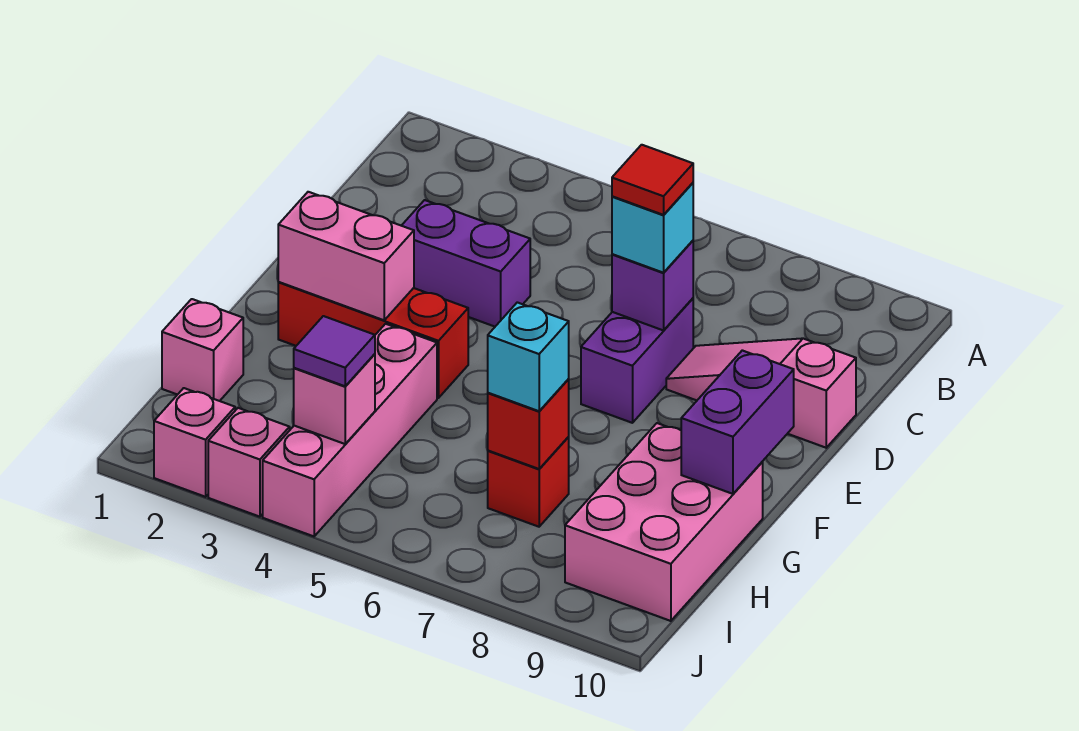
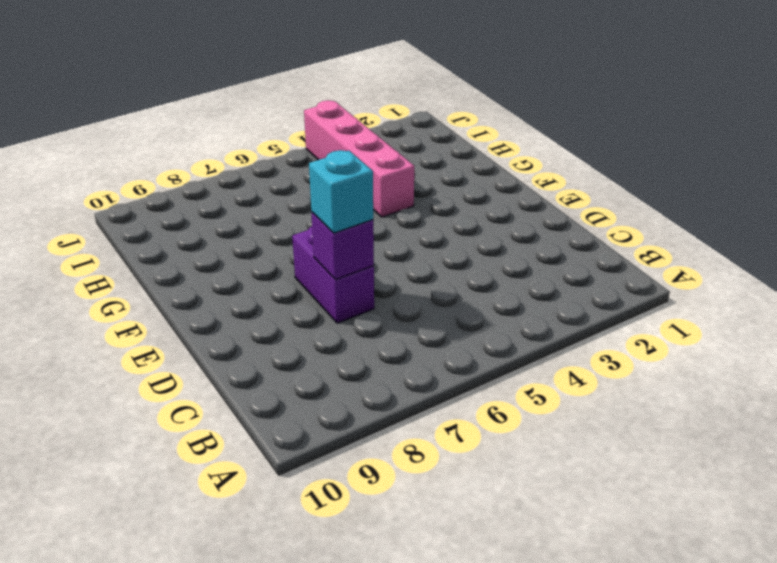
none -> purple 1x2 brick [402,200,530,327]
none -> pink 1x3 slope [666,338,856,448]
none -> red 1x3 brick [278,282,468,398]

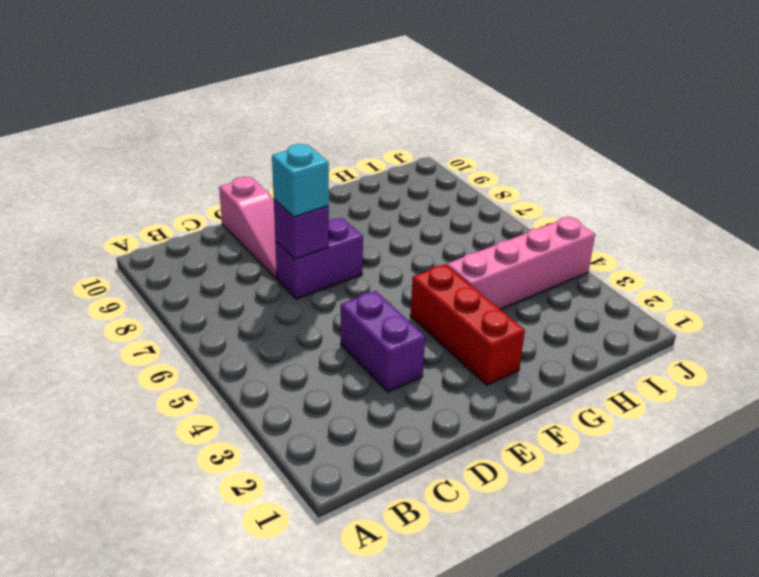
none -> pink 2x3 brick [565,423,763,621]
none -> pink 1x1 brick [162,299,243,401]
none -> red 1x1 brick [488,437,569,527]

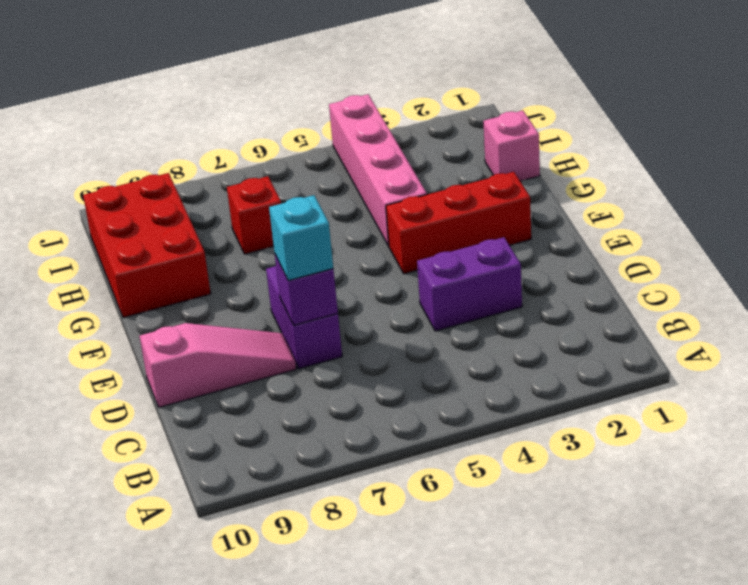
red 2x3 brick [83,173,211,318] -> pink 2x3 brick [565,423,763,621]
none -> pink 1x1 brick [154,388,235,497]
none -> pink 1x1 brick [208,408,290,517]
none -> pink 1x2 brick [278,192,414,320]

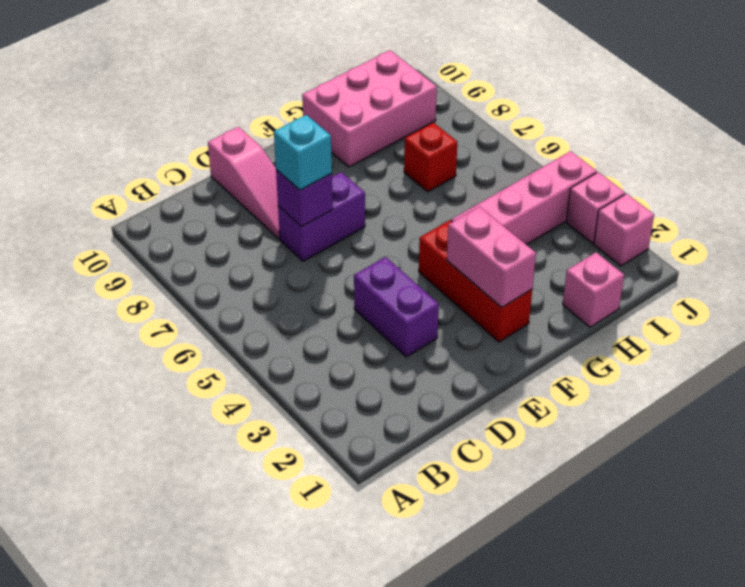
none -> purple 1x2 brick [681,350,794,494]
none -> red 1x1 brick [488,379,569,469]
none -> pink 1x1 brick [294,354,375,444]

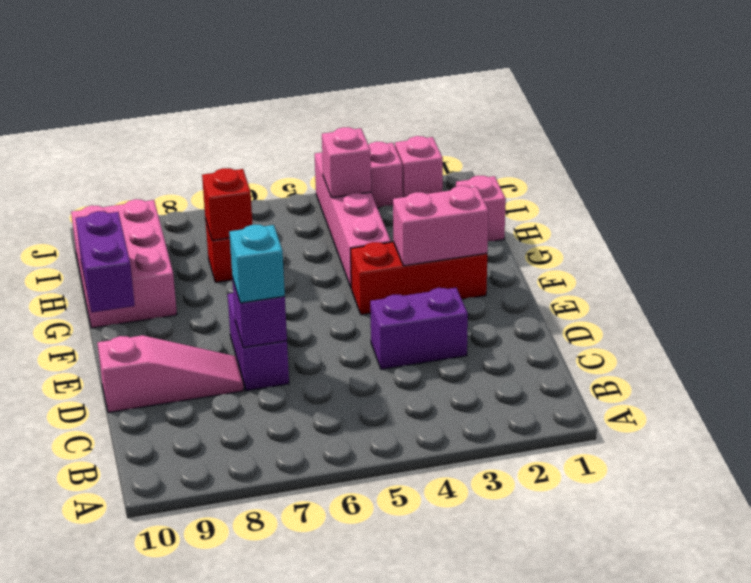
none -> cyan 1x1 brick [488,302,569,411]
none -> purple 1x1 tile [294,316,375,386]
none -> red 1x1 tile [612,145,693,215]

